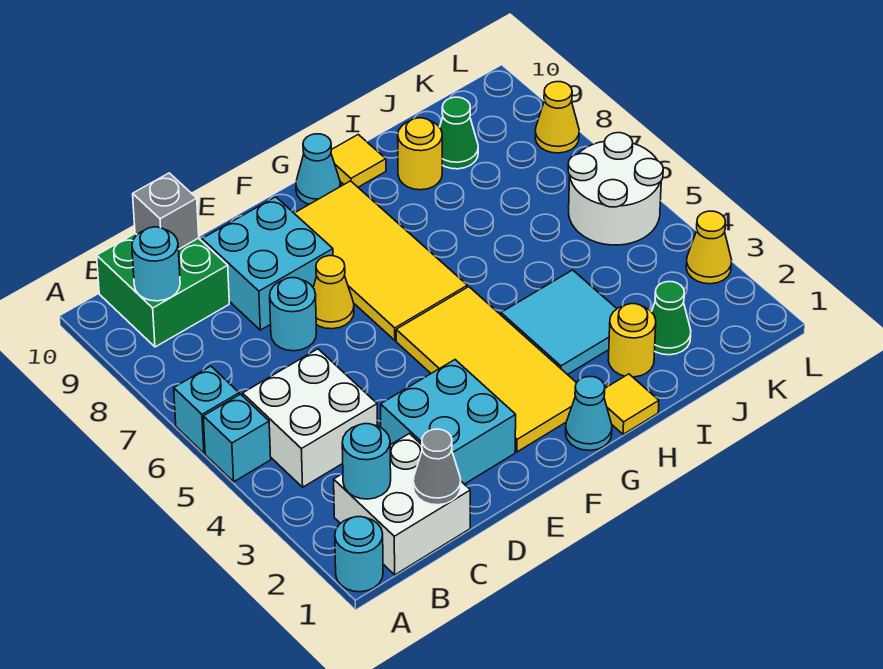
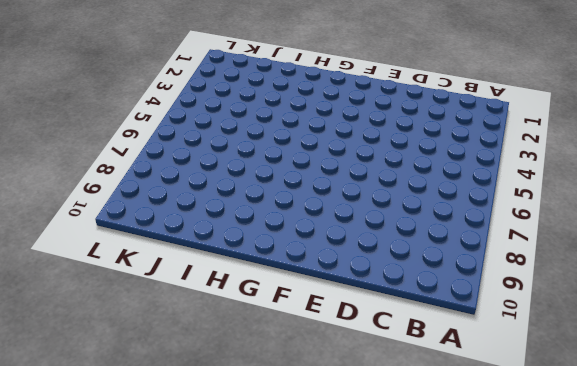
none -> cyan 1x1 round brick [335,517,383,592]
none -> cyan 1x1 brick [203,394,271,482]
none -> cyan 1x1 brick [174,366,239,453]

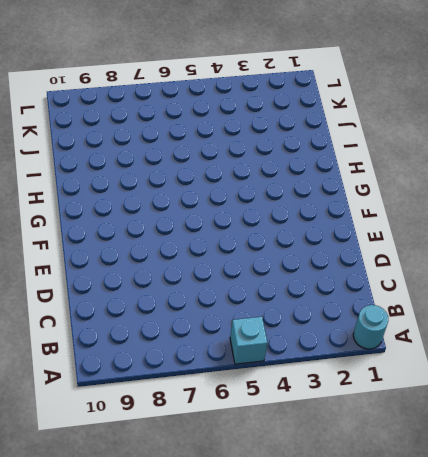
none -> cyan 1x1 brick [174,366,239,453]
none -> white 2x2 brick [334,434,470,575]
none -> white 2x2 brick [243,349,378,487]

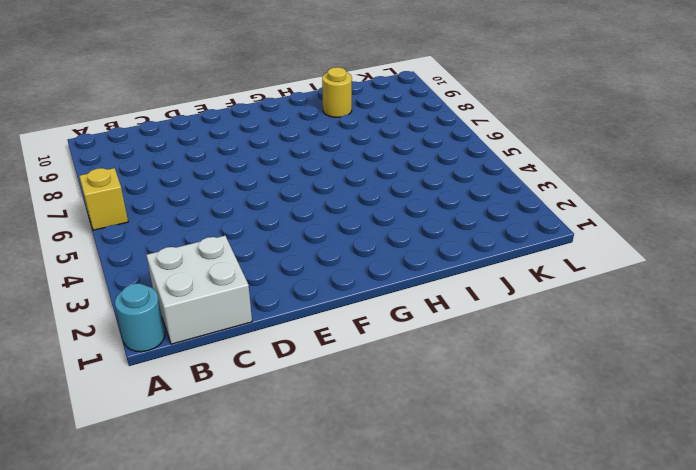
yellow 1x1 brick [79,168,128,230] -> cyan 1x1 brick [174,366,239,453]
none -> cyan 1x1 brick [203,394,271,482]
none -> white 2x2 brick [243,349,378,487]
none -> green 2x2 brick [97,234,229,347]

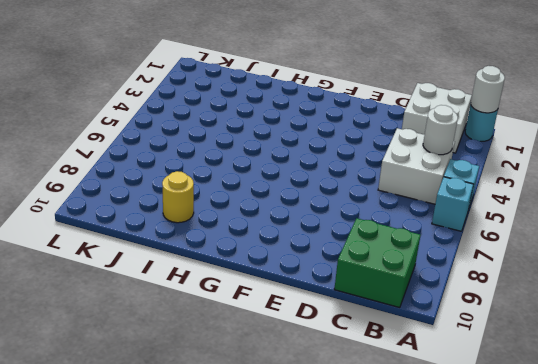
white 1x1 round brick [471,66,505,113] -> none
white 1x1 round brick [423,105,458,155] -> none
none -> cyan 2x2 brick [381,360,516,484]
none -> cyan 1x1 round brick [270,278,317,351]
none -> cyan 2x2 brick [202,197,333,330]

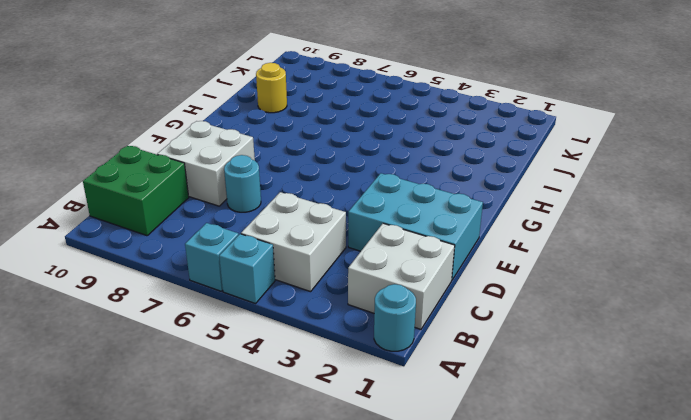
cyan 2x3 brick [348,173,483,280] -> cyan 2x2 brick [381,360,516,484]
white 2x2 brick [157,121,255,206] -> cyan 2x2 brick [202,197,333,330]
none -> yellow 1x1 cone [313,256,354,329]
none -> yellow 2x4 tile [396,287,576,452]
none -> yellow 2x4 tile [294,181,467,340]

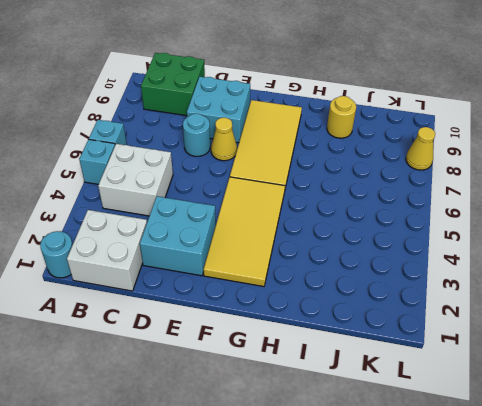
none -> cyan 1x1 cone [566,377,612,450]
none -> cyan 1x1 cone [296,134,340,204]
none -> yellow 1x1 tile [604,374,659,434]

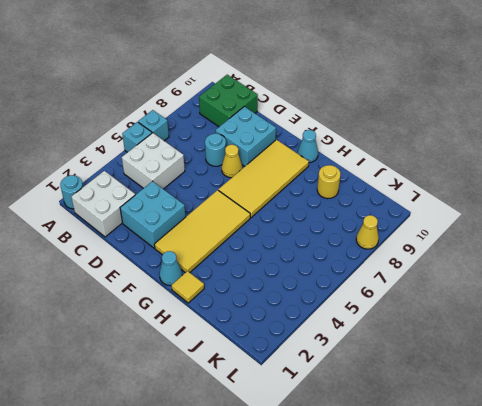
none -> cyan 2x2 tile [501,270,617,375]
none -> yellow 1x1 tile [331,135,386,187]
none -> yellow 1x1 round brick [608,304,656,377]

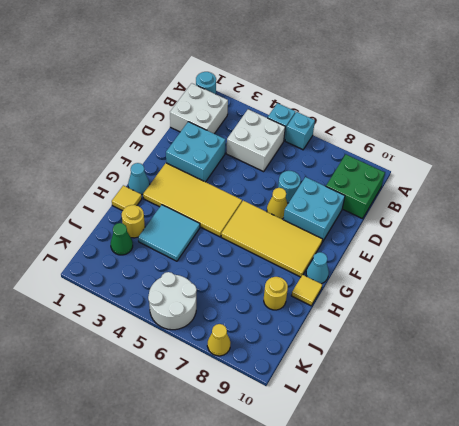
none -> green 1x1 cone [440,97,478,169]
none -> yellow 1x1 cone [686,211,732,284]
none -> cyan 1x1 round brick [342,424,391,499]

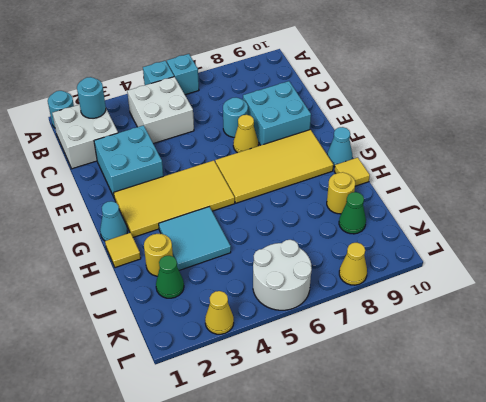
none -> green 2x2 brick [97,234,229,347]
none -> cyan 1x1 round brick [132,227,180,301]
none -> grey 1x1 cone [413,429,461,505]

